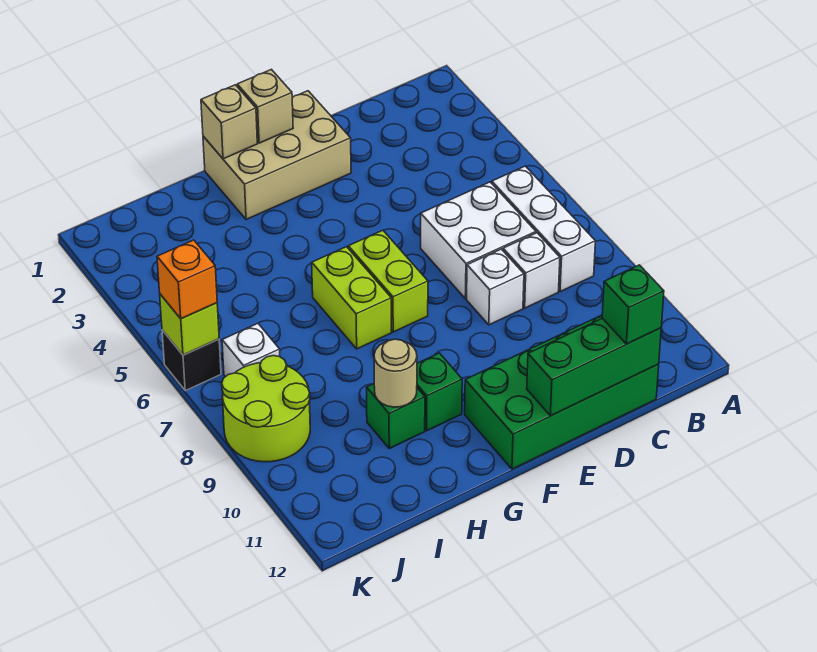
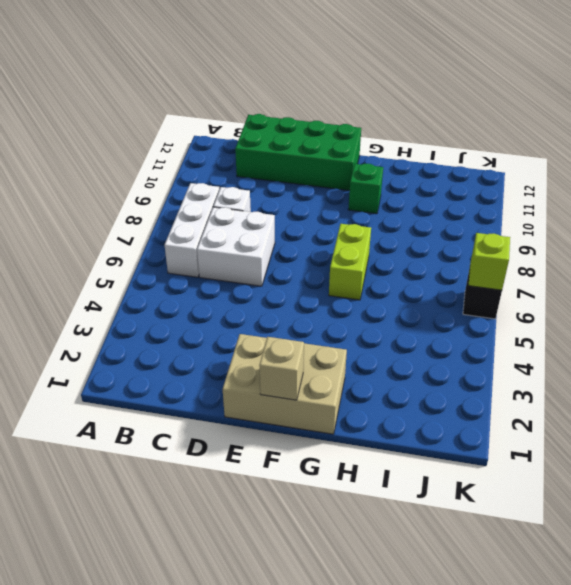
none -> white 1x1 brick [467,249,524,325]
none -> lime 1x2 brick [348,230,428,332]
none -> green 1x1 brick [366,384,425,448]

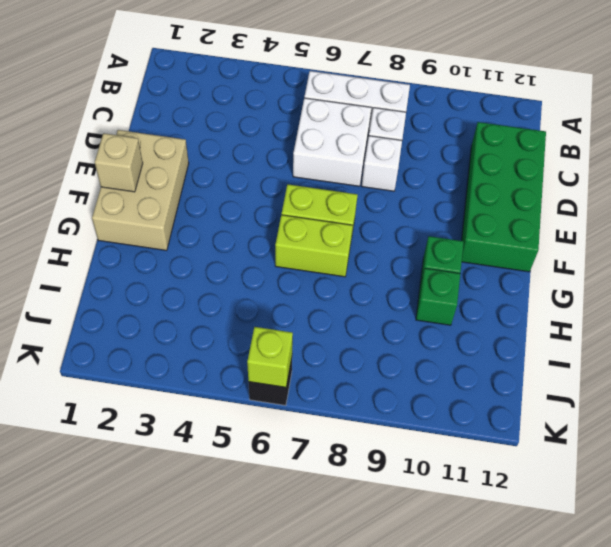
none -> white 1x1 brick [222,323,280,377]
none -> lime 2x2 round brick [222,356,310,462]
none -> green 1x3 brick [527,318,661,416]

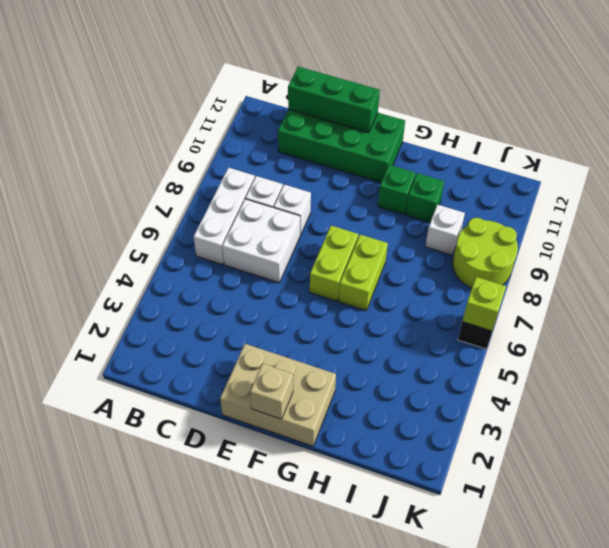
white 1x1 brick [425,205,465,255] -> white 1x1 brick moved to [222,323,280,377]
none -> tan 1x1 brick [201,85,257,159]
none -> tan 1x1 round brick [374,339,417,407]
none -> green 1x1 brick [602,265,664,344]

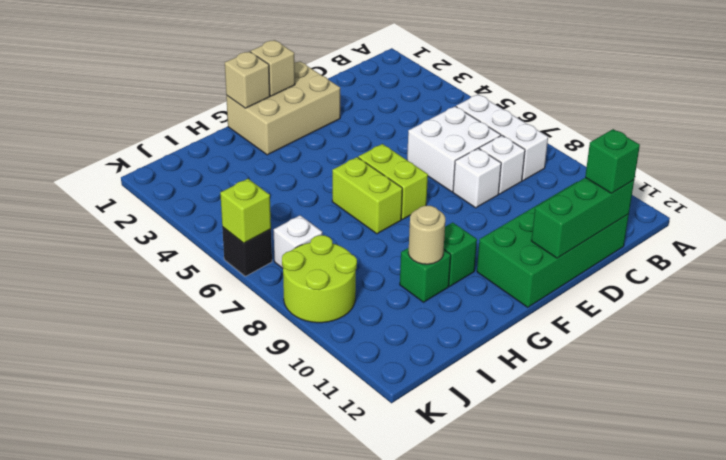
none -> orange 1x1 brick [157,240,217,319]

